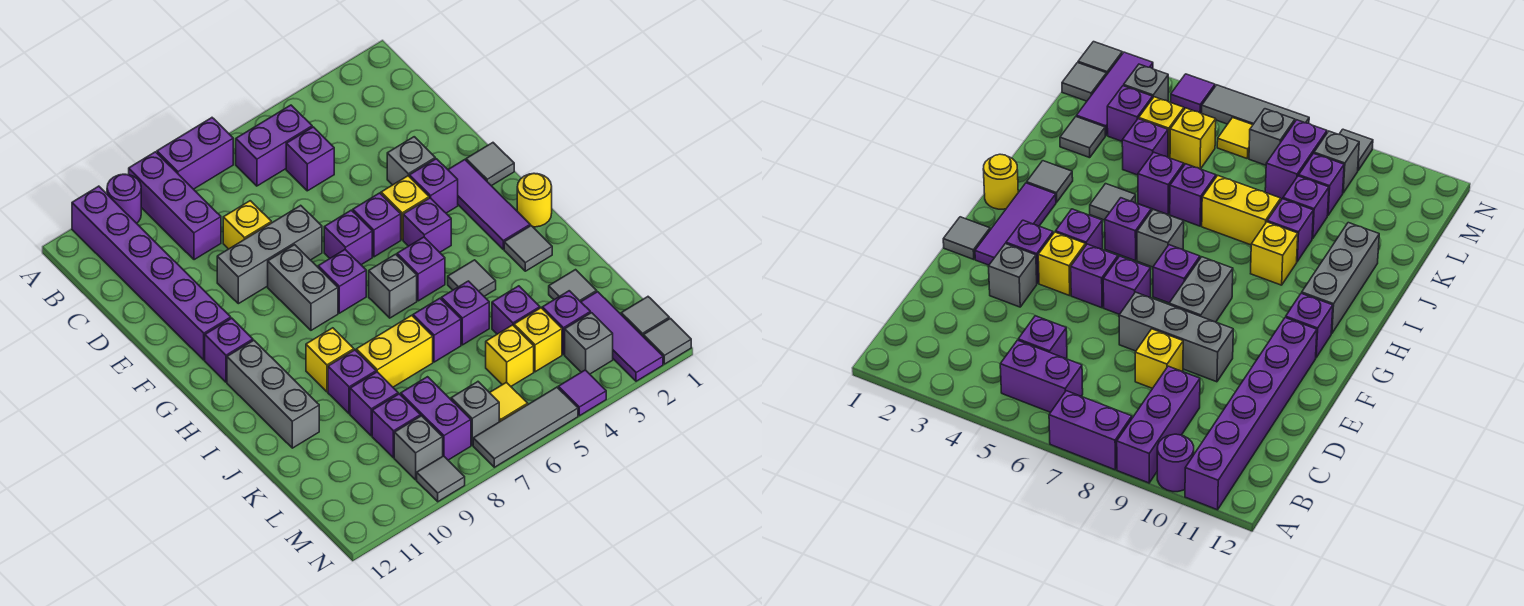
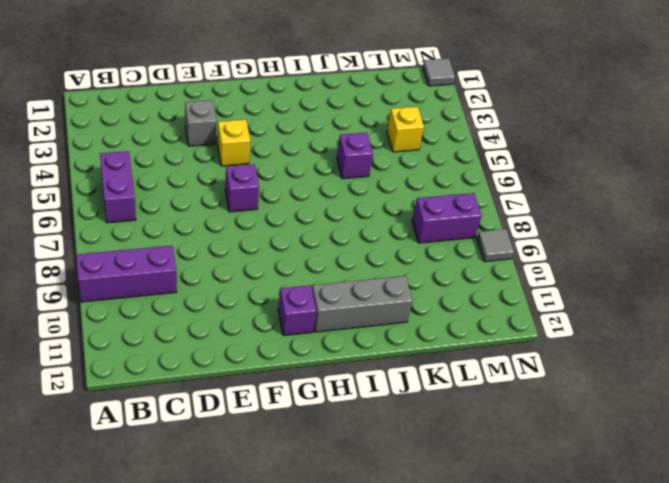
none -> purple 1x2 brick [157,118,233,189]
none -> purple 1x1 round brick [107,174,141,223]
none -> purple 1x6 brick [72,186,231,360]
none -> purple 1x1 brick [286,127,334,191]

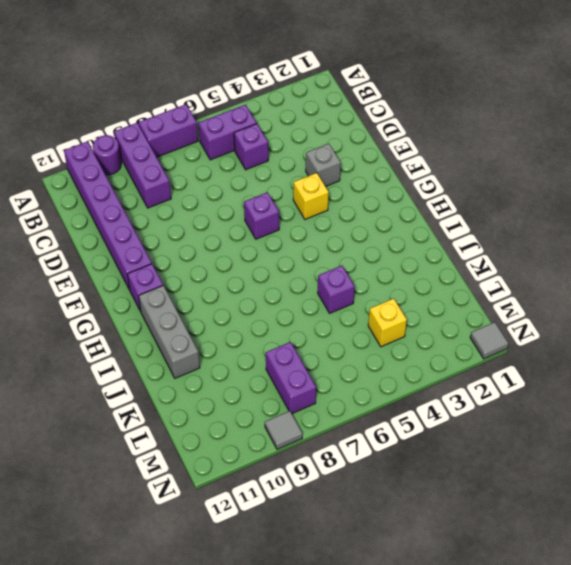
none -> yellow 1x1 brick [223,201,271,249]
none -> grey 1x3 brick [217,205,322,304]
none -> grey 1x1 tile [466,143,514,186]
none -> purple 1x3 tile [448,160,530,249]

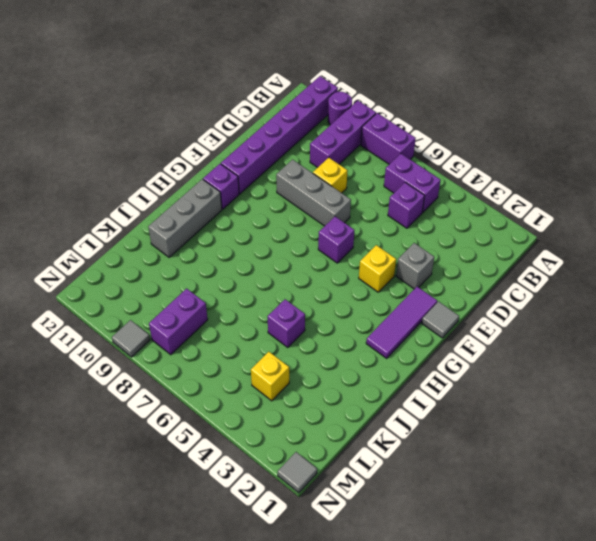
none -> purple 1x1 brick [409,159,458,213]
none -> purple 1x1 brick [353,193,401,257]
none -> grey 1x2 brick [268,245,338,330]
none -> purple 1x1 brick [403,198,451,252]

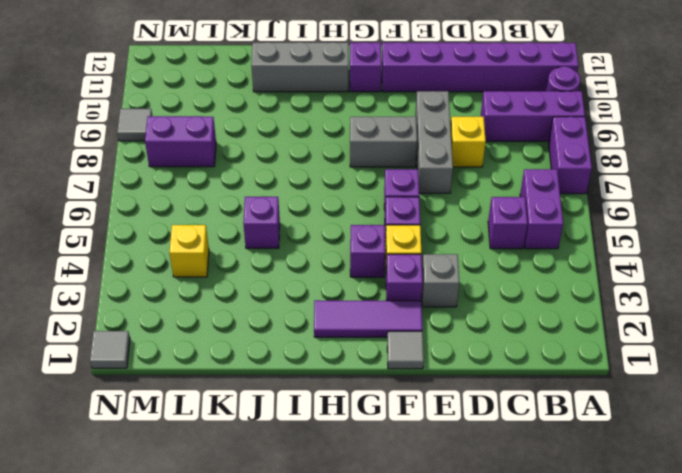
none -> purple 1x1 brick [318,250,366,313]
none -> yellow 1x1 round brick [517,174,552,227]
none -> purple 1x1 brick [397,237,445,301]
none -> grey 1x1 brick [369,254,417,318]

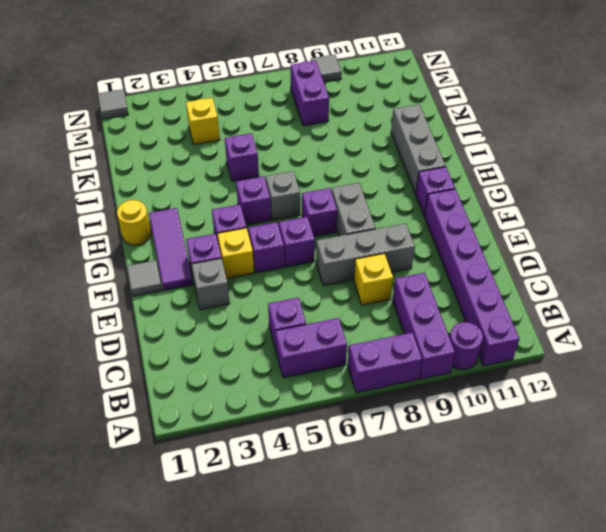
none -> grey 1x1 tile [504,226,552,271]
none -> grey 1x1 tile [448,260,496,296]
none -> yellow 1x1 brick [306,328,354,392]
none -> purple 1x1 brick [413,298,461,362]

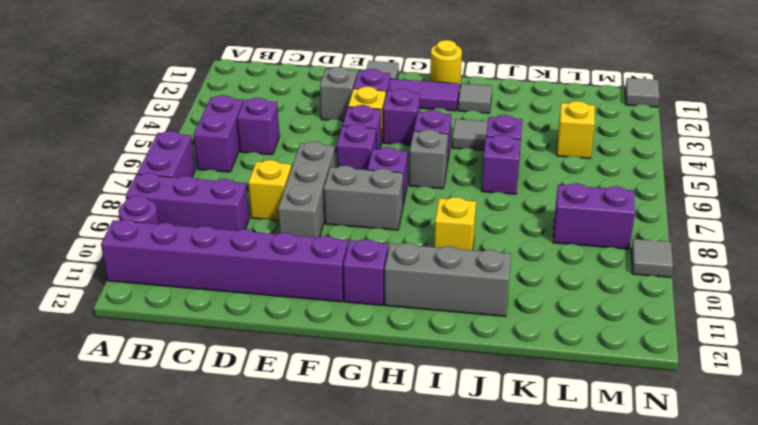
none -> yellow 1x2 brick [356,315,433,387]
none -> purple 1x1 brick [328,350,376,414]
none -> grey 1x1 tile [549,270,597,302]
none -> purple 1x1 brick [492,286,540,334]

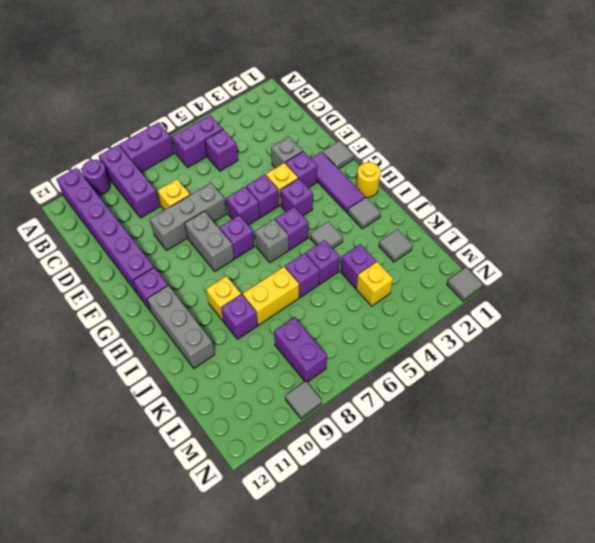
none -> purple 1x1 brick [350,372,398,436]
none -> purple 1x3 tile [581,292,663,381]
none -> purple 1x1 brick [542,291,590,355]
none -> yellow 1x1 brick [486,325,534,386]

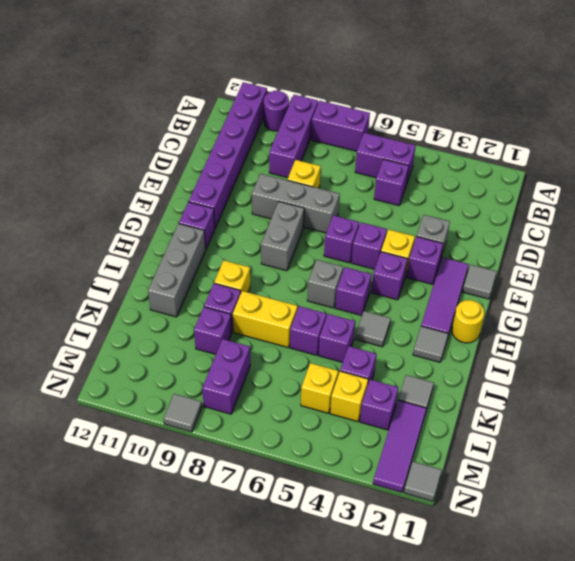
none -> purple 1x1 brick [318,250,366,313]
none -> purple 1x1 brick [372,394,420,458]
none -> grey 1x1 tile [621,297,669,336]
none -> grey 1x1 brick [565,313,613,374]

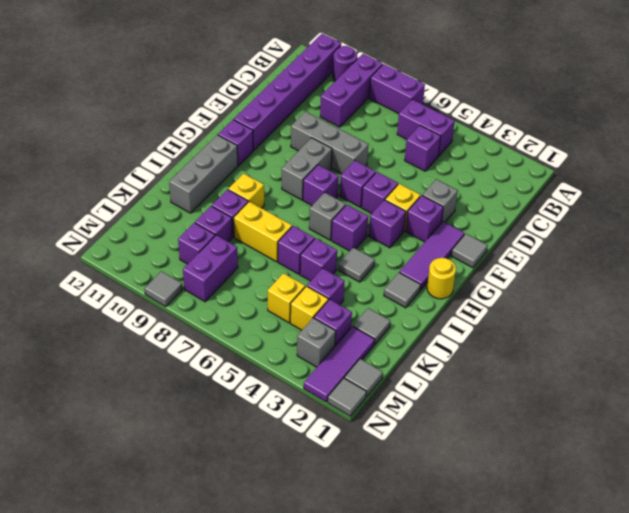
none -> yellow 1x1 brick [223,201,271,249]
none -> yellow 1x1 tile [490,382,528,422]
none -> grey 1x1 brick [451,382,499,445]
none -> grey 1x1 brick [394,416,443,480]

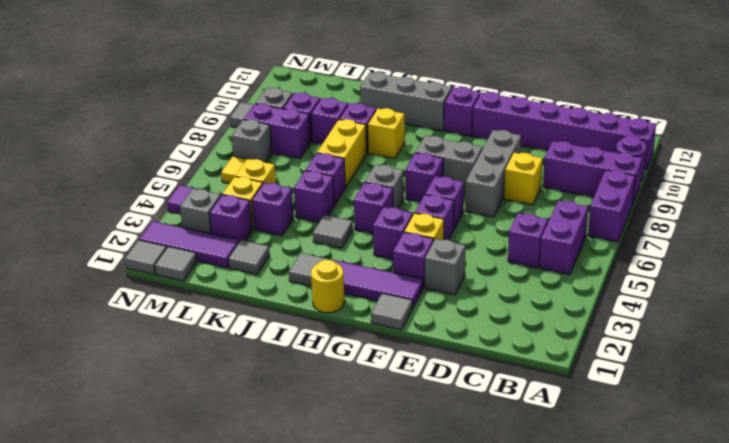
none -> grey 1x3 tile [473,387,578,467]

